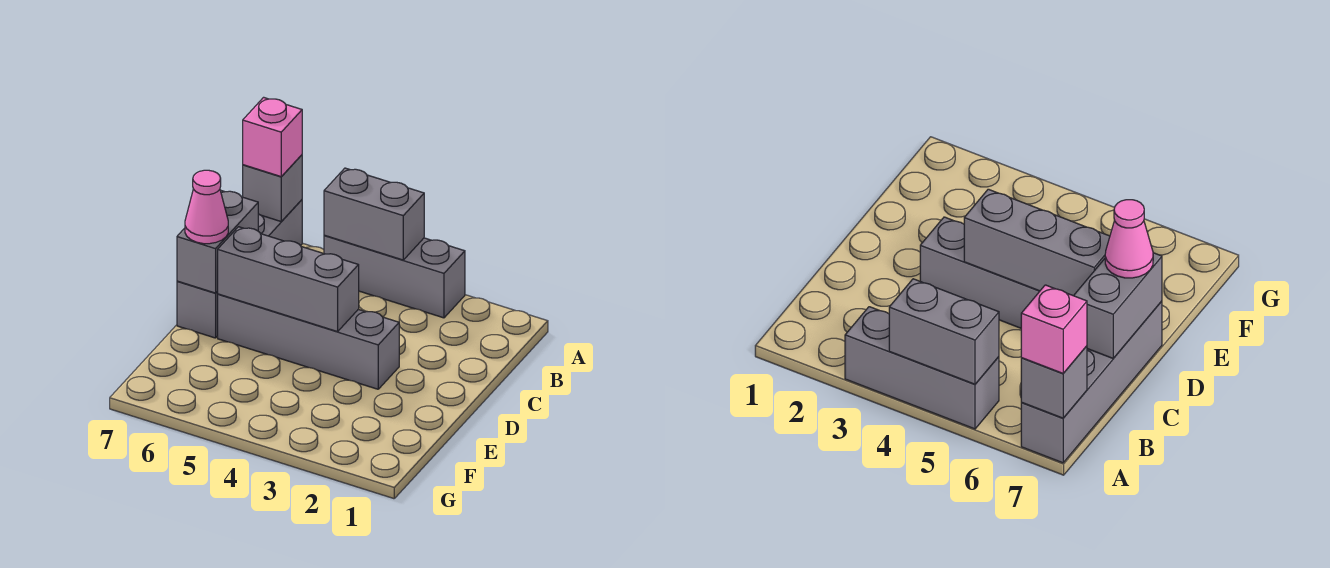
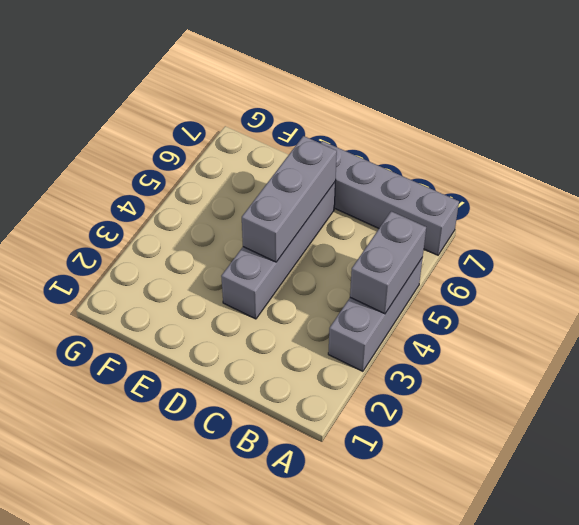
none -> grey 1x1 brick [243,155,302,222]
none -> grey 1x2 brick [177,190,258,293]

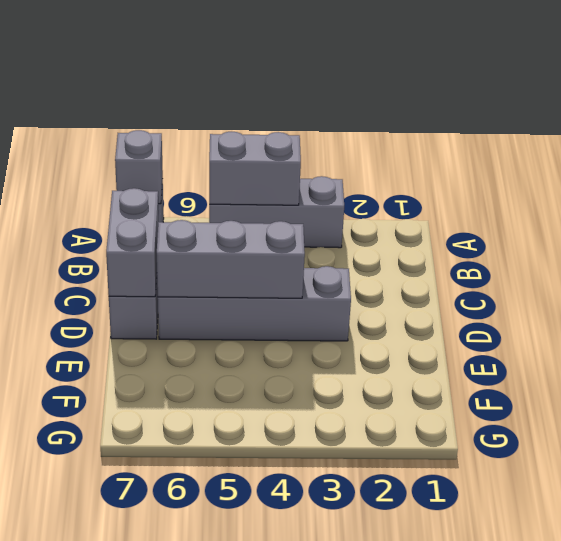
none -> pink 1x1 brick [243,97,302,177]
none -> pink 1x1 cone [185,170,228,244]

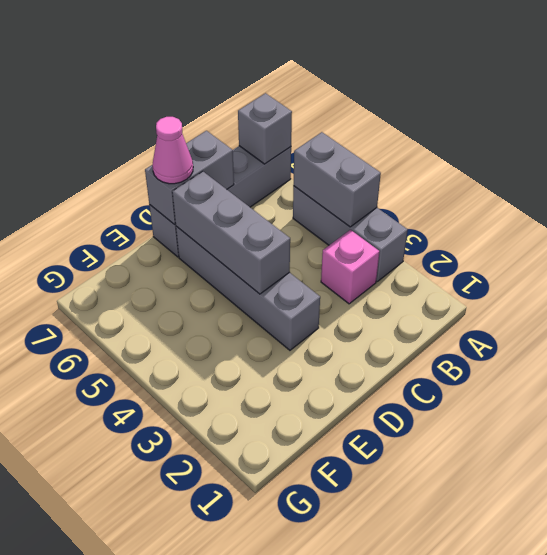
pink 1x1 brick [321,230,380,304] -> pink 1x1 brick moved to [243,97,302,177]

